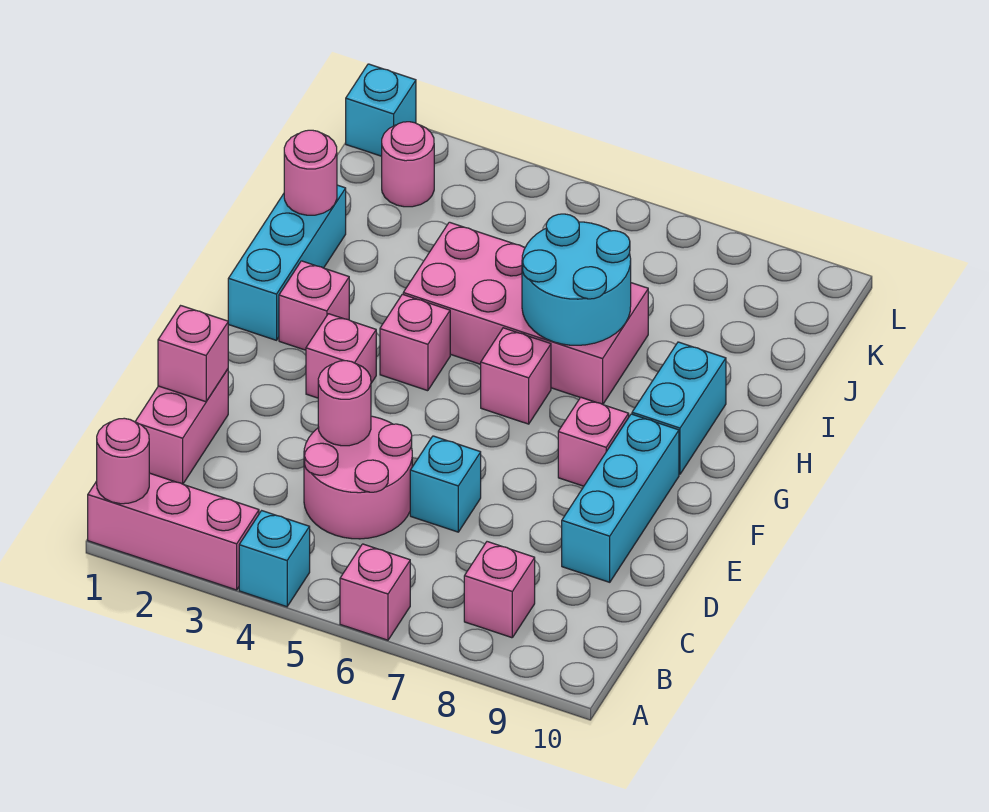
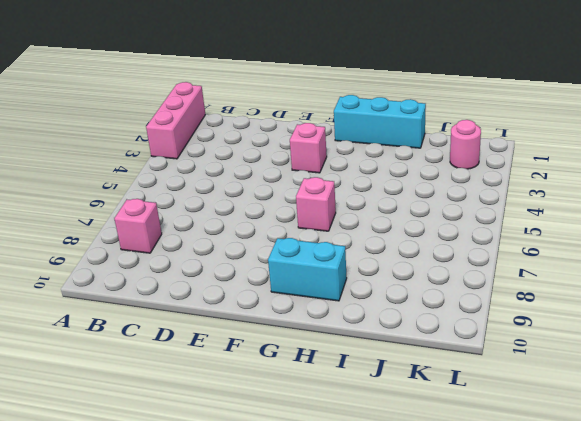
none -> cyan 1x1 brick [239,511,310,607]
none -> pink 1x1 brick [340,544,410,640]
none -> pink 1x2 brick [135,369,228,484]

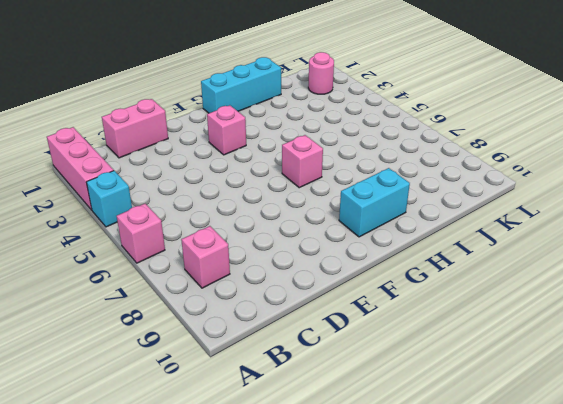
none -> pink 2x2 round brick [304,416,412,539]
none -> cyan 1x1 brick [410,436,481,532]
none -> cyan 1x3 brick [562,414,679,582]

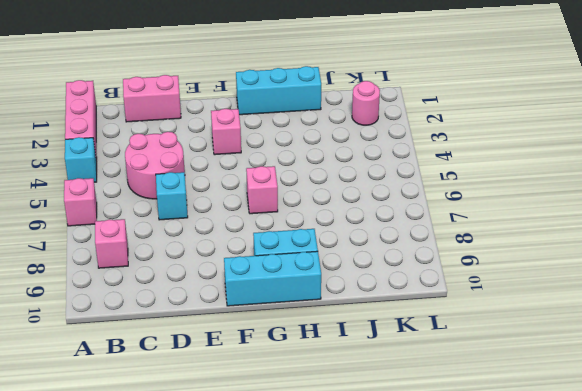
cyan 1x3 brick [224,251,321,306] -> cyan 1x3 brick moved to [562,414,679,582]
none -> pink 1x1 brick [558,397,629,486]
none -> pink 1x1 brick [279,261,349,350]
none -> pink 1x1 brick [380,294,450,391]

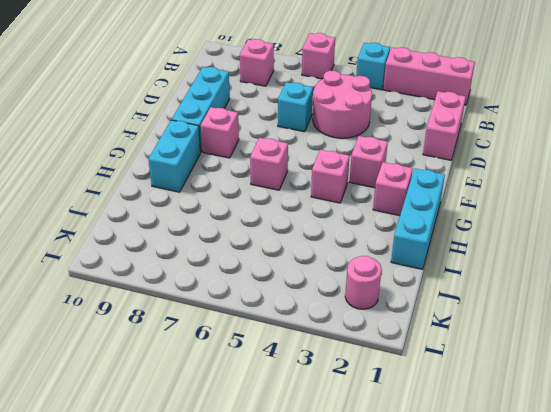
none -> pink 2x4 brick [403,222,648,404]
none -> cyan 1x1 brick [346,64,416,156]
none -> pink 1x1 round brick [97,418,149,504]

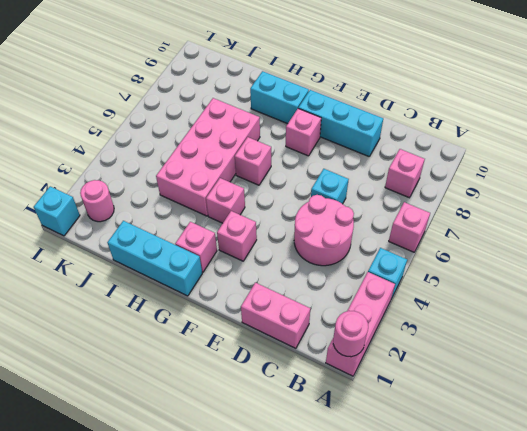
none -> pink 1x1 brick [158,306,228,402]
none -> pink 1x1 round brick [318,361,371,446]
none -> cyan 2x2 round brick [522,214,631,345]

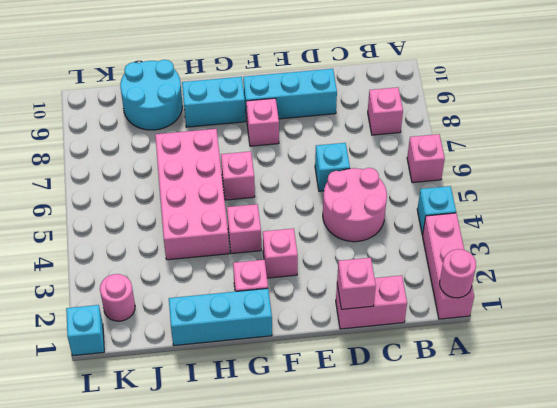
cyan 2x2 round brick [120,60,182,130] -> cyan 2x2 round brick moved to [522,214,631,345]
none -> pink 1x1 round brick [318,361,371,446]
none -> pink 1x1 round brick [284,130,337,215]

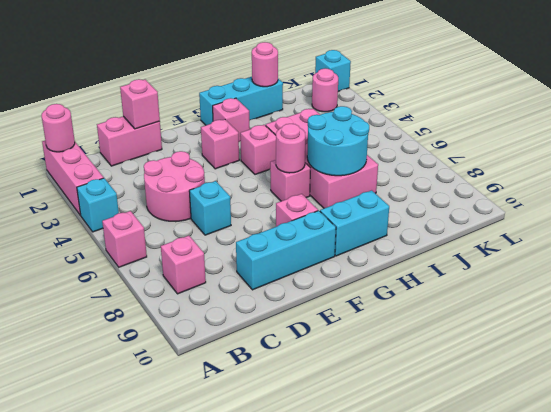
pink 1x1 round brick [276,124,305,173] -> pink 1x1 round brick moved to [318,361,371,446]

